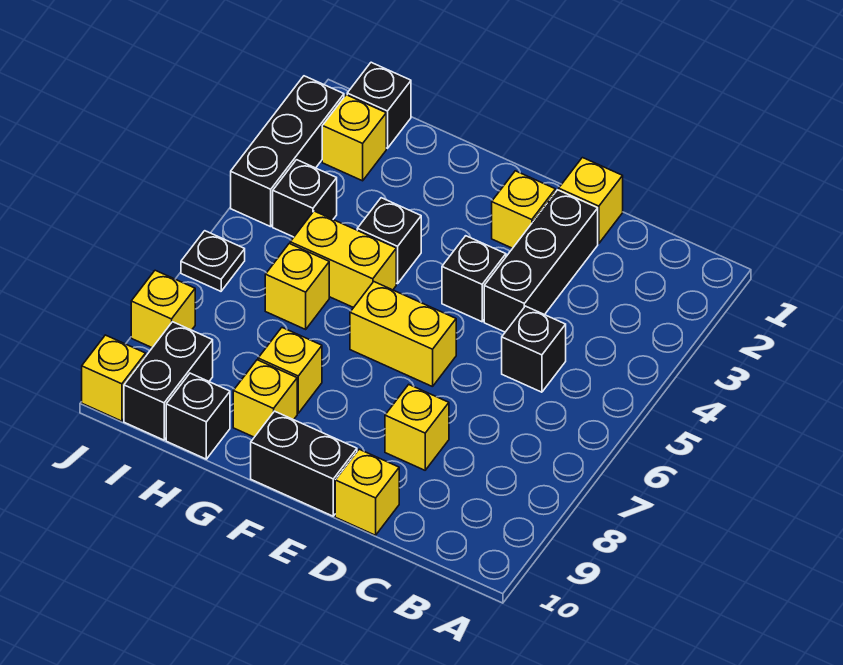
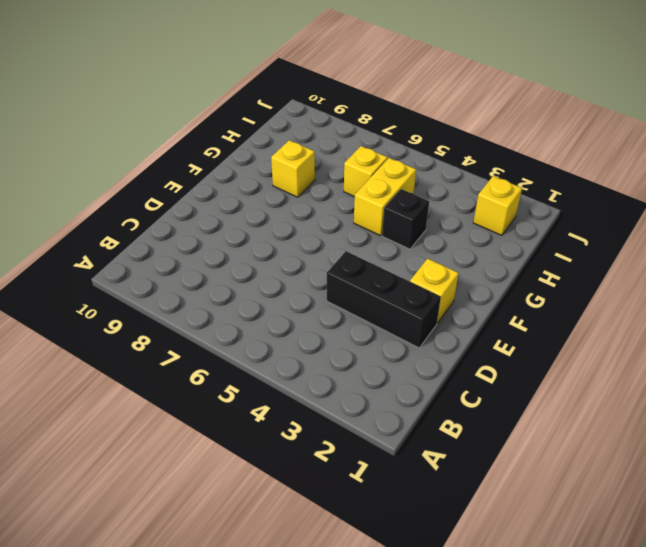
none -> black 1x1 brick [502,306,566,392]
none -> yellow 1x1 brick [559,158,623,244]
none -> yellow 1x1 brick [385,385,449,470]

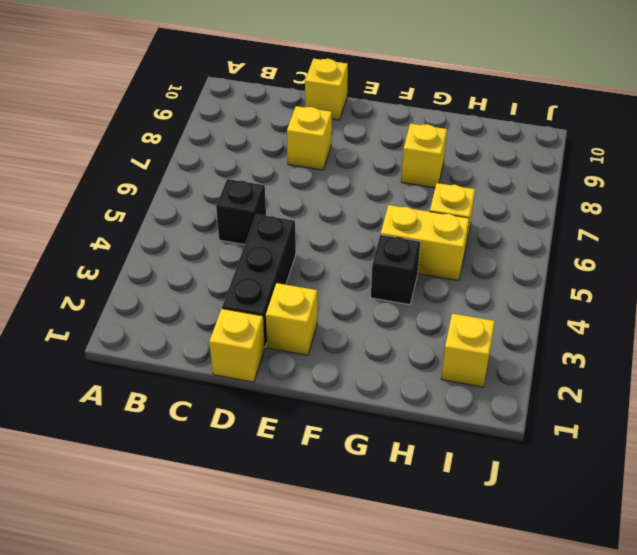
none -> black 1x1 brick [442,236,506,322]
none -> yellow 1x2 brick [350,282,456,387]
none -> black 1x2 brick [251,411,357,516]

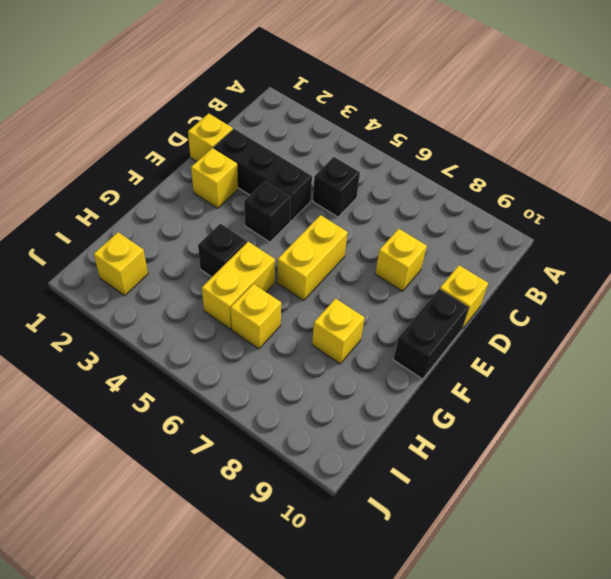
none -> yellow 1x1 brick [233,360,297,437]
none -> black 1x1 brick [166,373,230,459]
none -> black 1x1 brick [347,62,411,148]

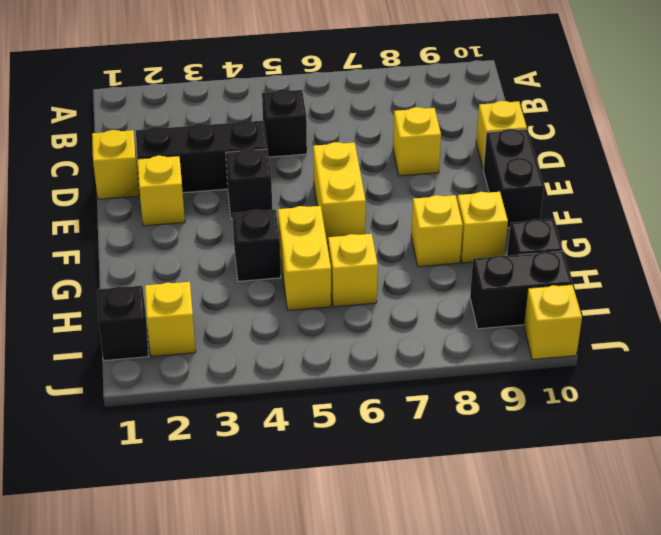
none -> black 1x1 brick [273,160,337,237]
none -> black 1x3 brick [231,76,344,227]
none -> black 1x1 plate [181,231,245,291]

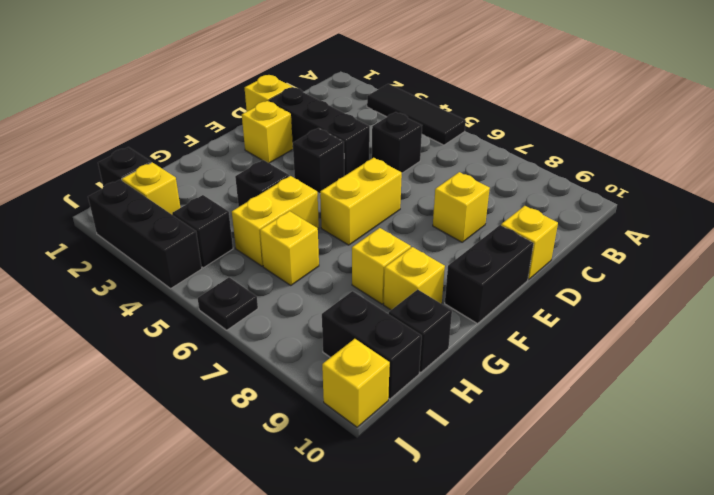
black 1x3 tile [367,84,466,145] -> none
none -> yellow 1x1 brick [131,270,195,348]

